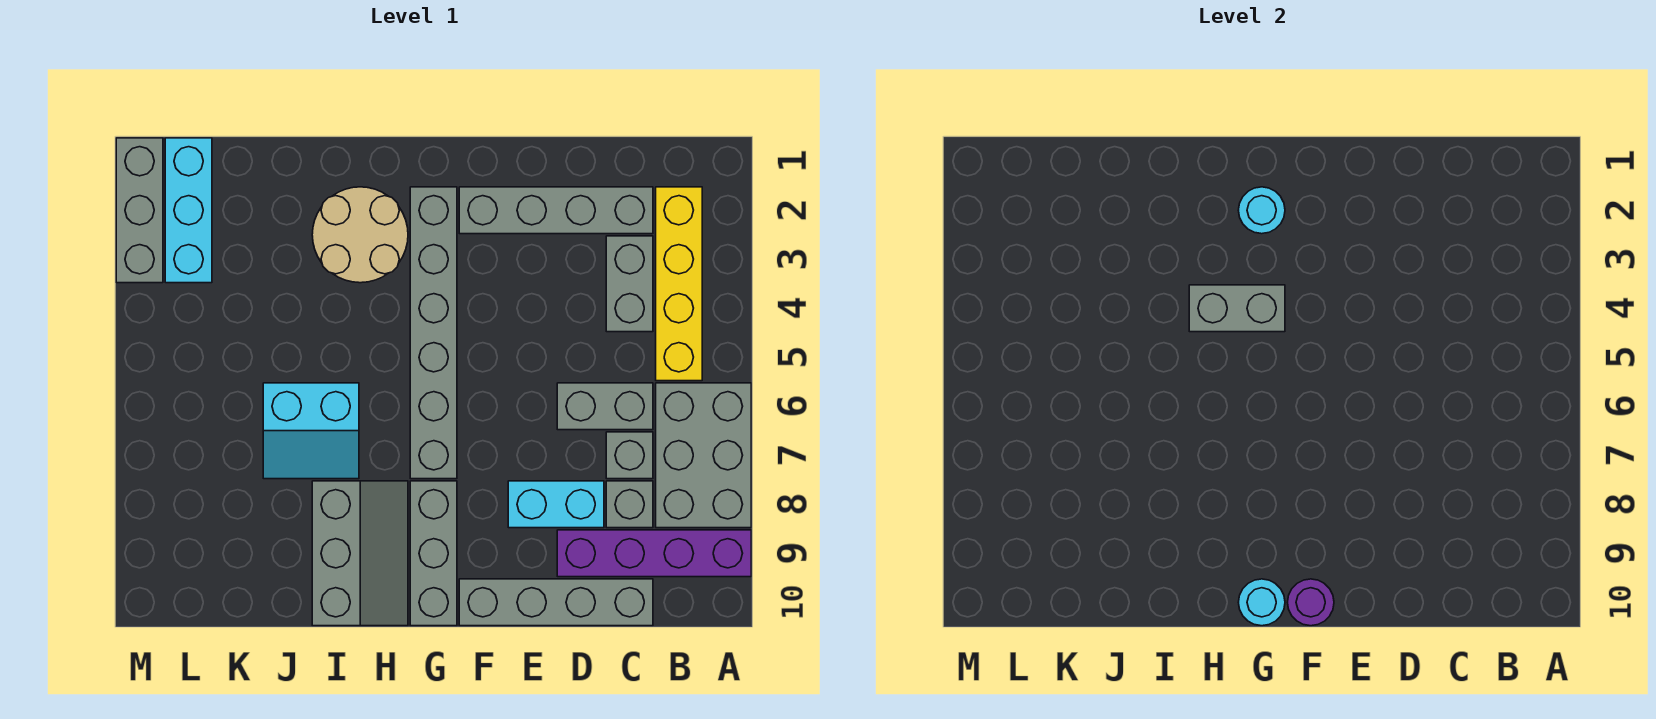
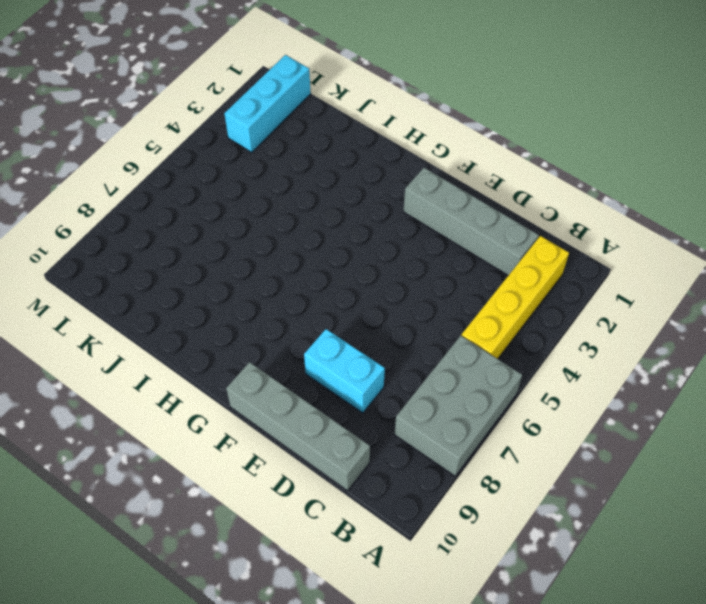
none -> purple 1x4 brick [557,530,751,577]
none -> grey 1x2 brick [606,236,653,332]
none -> grey 1x2 brick [557,383,653,430]

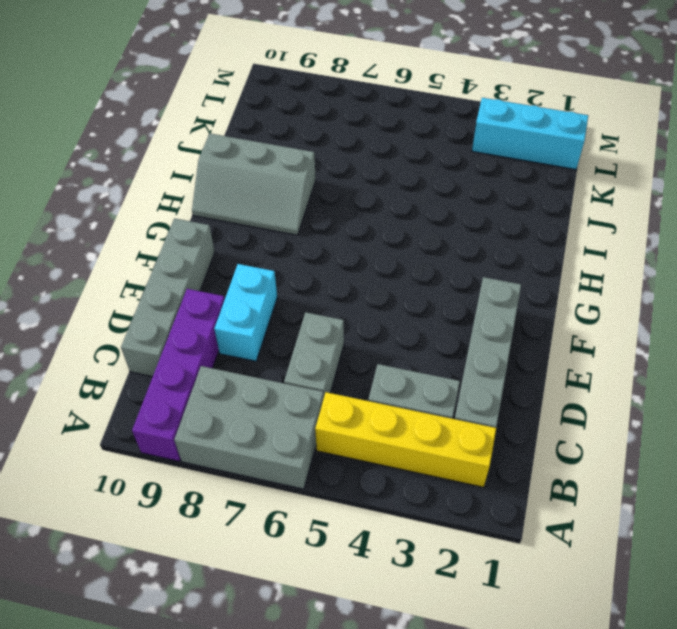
none -> grey 1x1 brick [606,432,653,479]
none -> grey 1x1 brick [606,481,653,528]
none -> grey 1x6 brick [410,187,457,479]

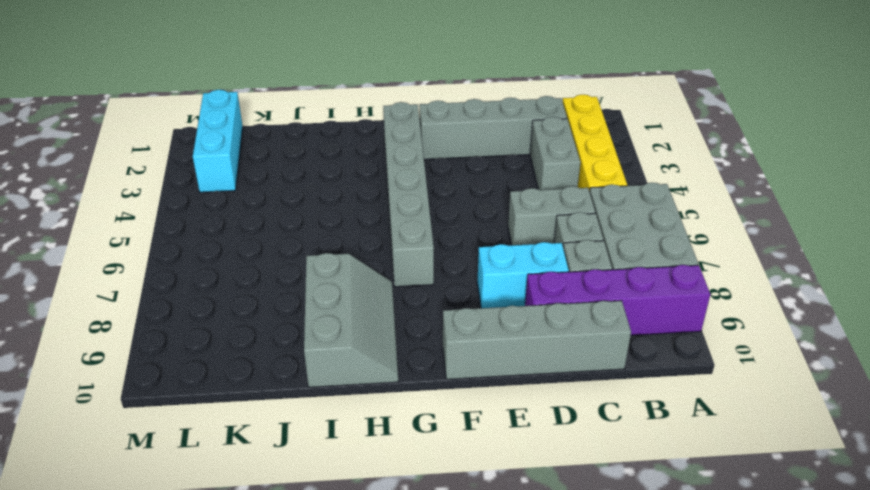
none -> grey 1x3 brick [410,481,457,626]
none -> tan 2x2 round brick [312,187,408,283]
none -> cyan 2x2 slope [263,383,359,479]

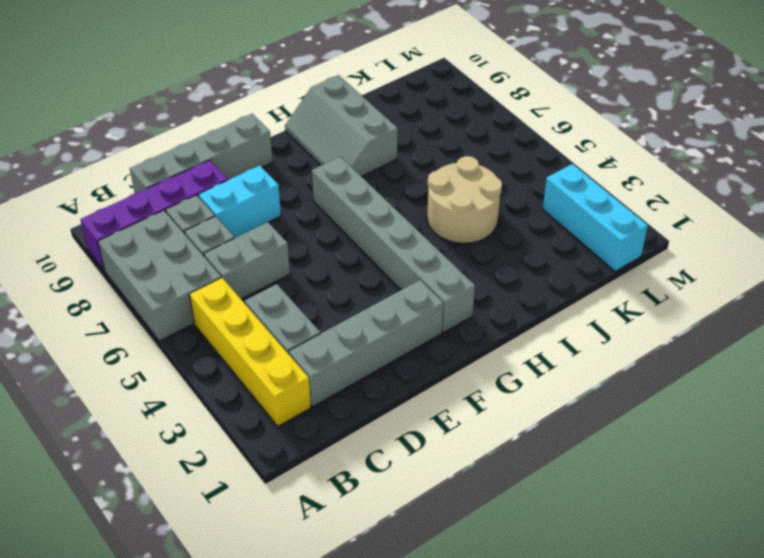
tan 2x2 round brick [427,156,502,243] -> tan 2x2 round brick moved to [312,187,408,283]
none -> grey 1x3 brick [410,481,457,626]
none -> cyan 2x2 slope [263,383,359,479]
none -> grey 1x3 brick [116,138,163,283]

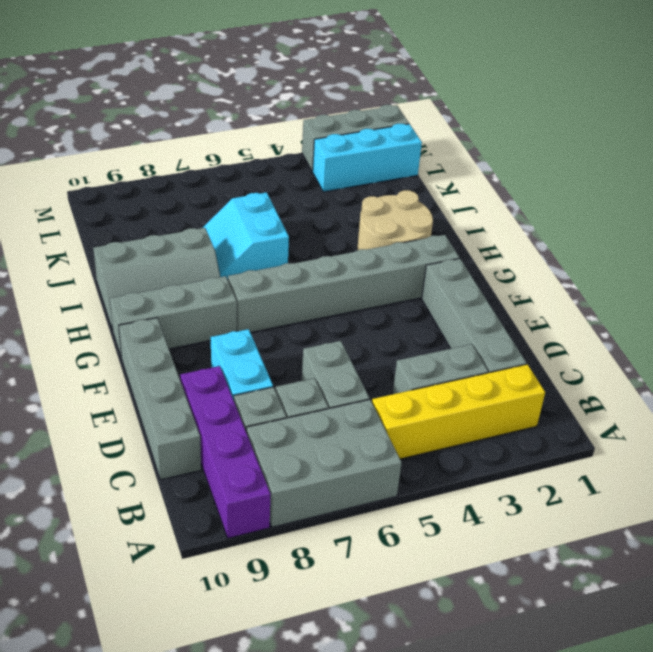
none -> purple 1x1 round brick [1287,579,1334,626]
none -> cyan 1x1 round brick [1238,187,1285,234]
none -> grey 1x2 brick [1189,285,1285,332]

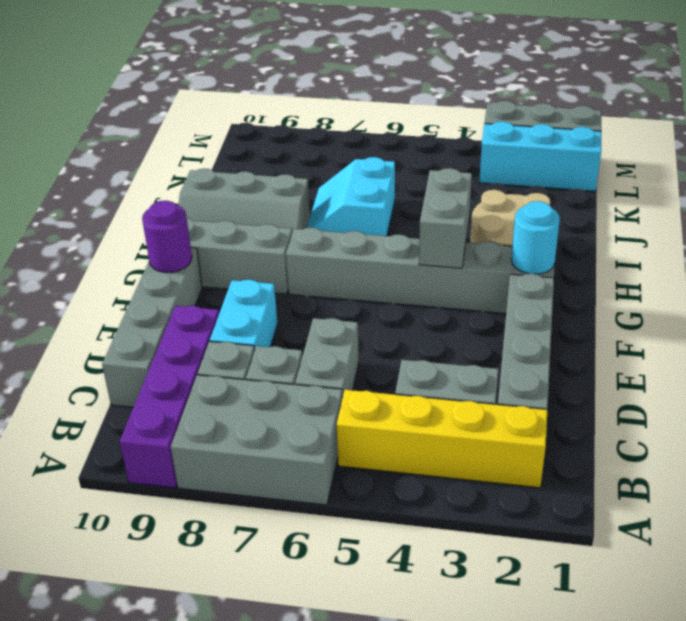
none -> cyan 1x1 round brick [1238,579,1285,626]

